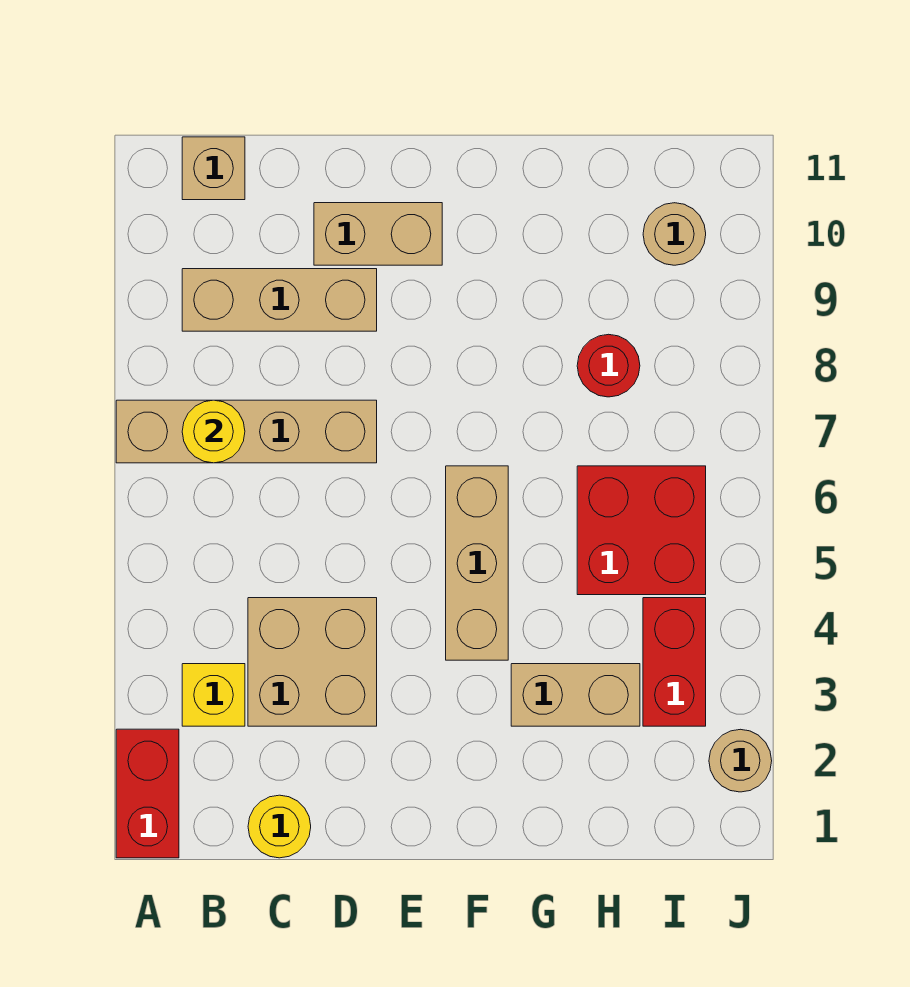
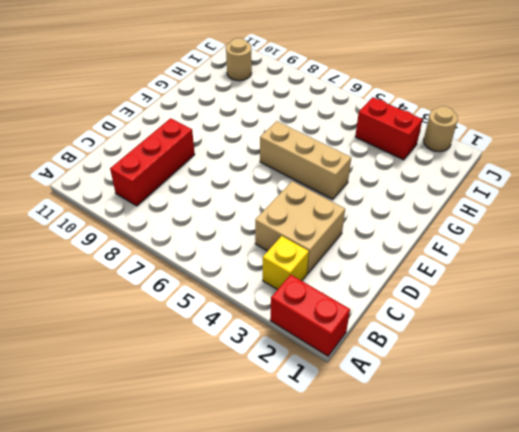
red 1x3 brick [110,118,195,206] -> tan 1x3 brick [182,269,377,331]
none -> tan 1x4 brick [116,400,377,463]
none -> tan 1x1 brick [182,137,245,200]
none -> yellow 1x1 round brick [248,795,311,858]

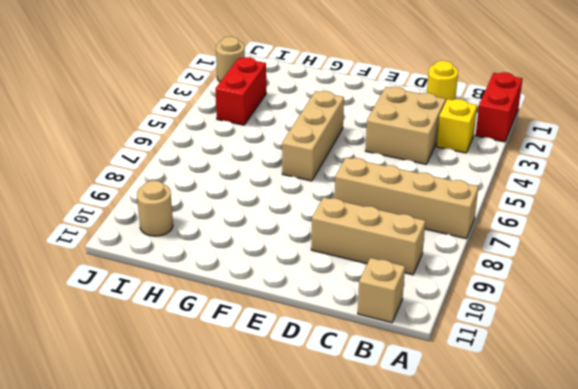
none -> tan 1x2 brick [314,203,442,265]
none -> tan 1x2 brick [511,664,640,726]
none -> red 2x2 brick [577,466,706,595]

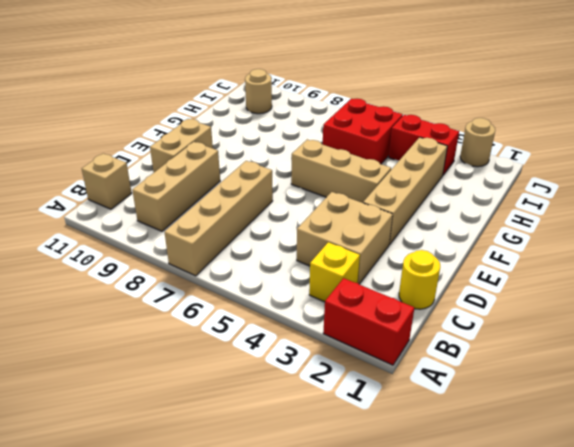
tan 1x4 brick [363,137,447,245] -> tan 1x2 brick [511,664,640,726]
none -> red 1x1 round brick [577,334,640,397]
none -> yellow 1x1 round brick [182,400,245,463]

